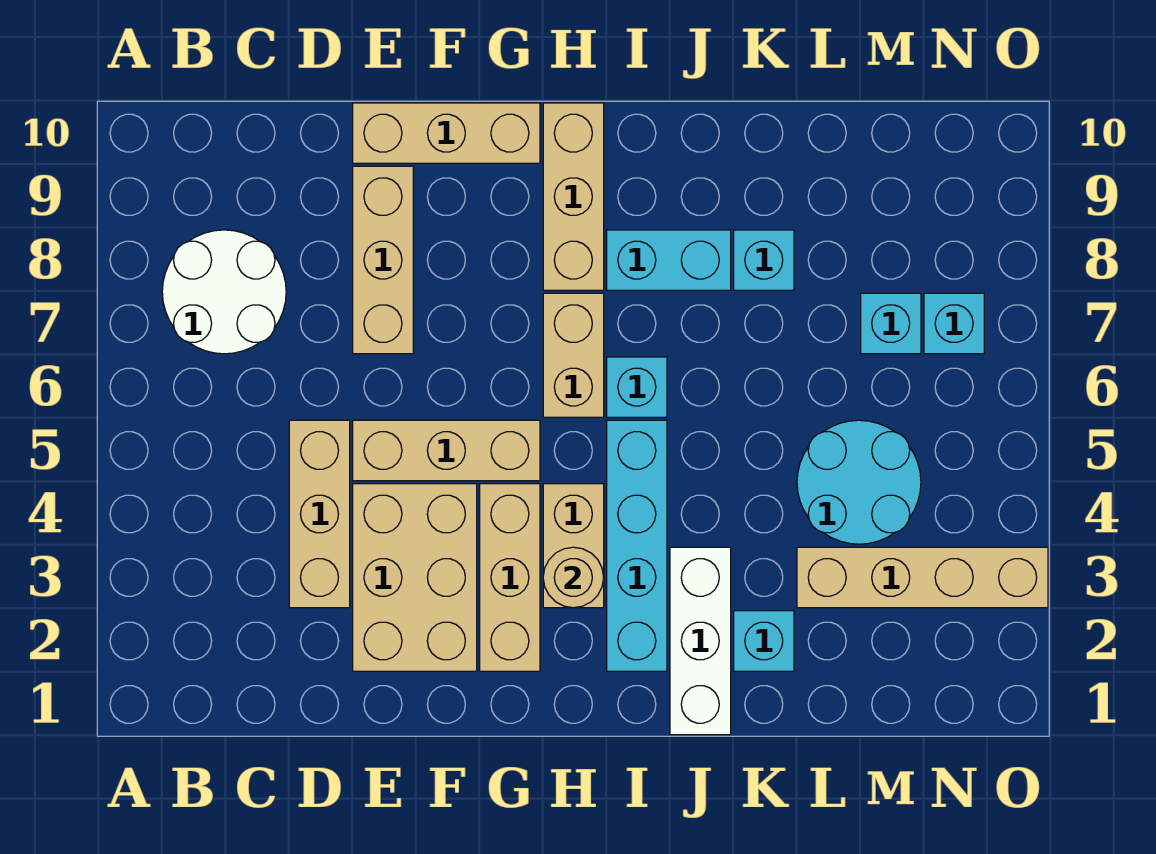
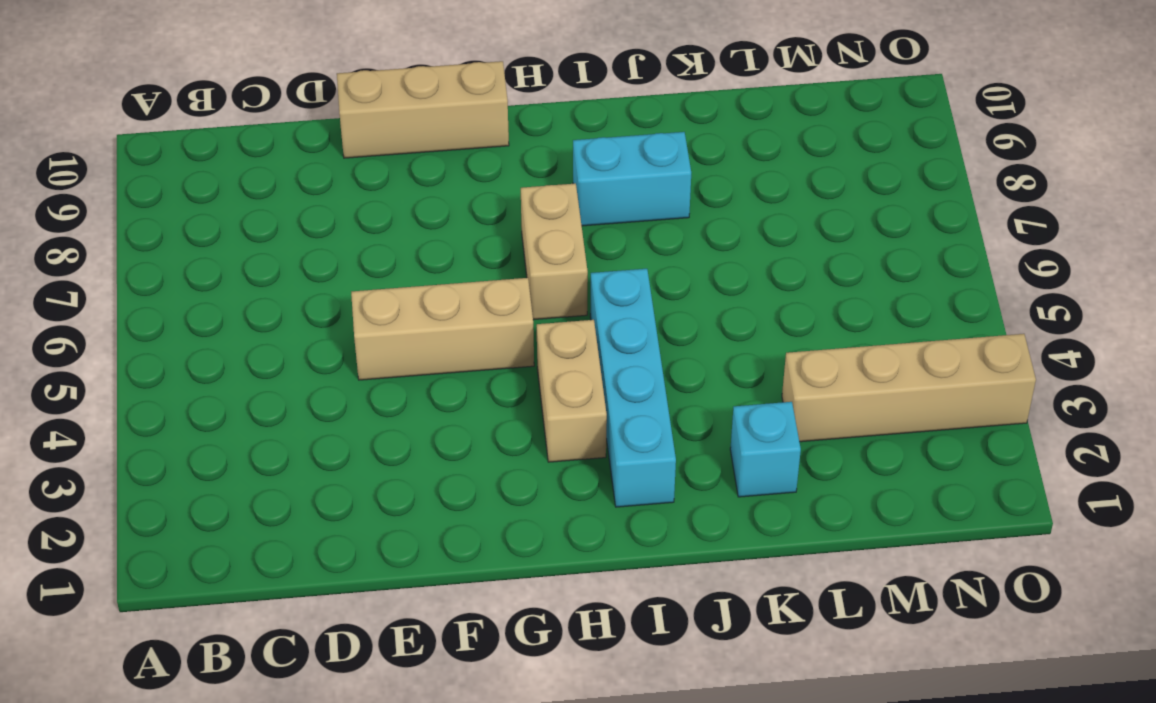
none -> white 2x2 round brick [162,230,286,354]
none -> tan 1x3 brick [289,420,350,608]
none -> tan 2x3 brick [353,484,477,671]

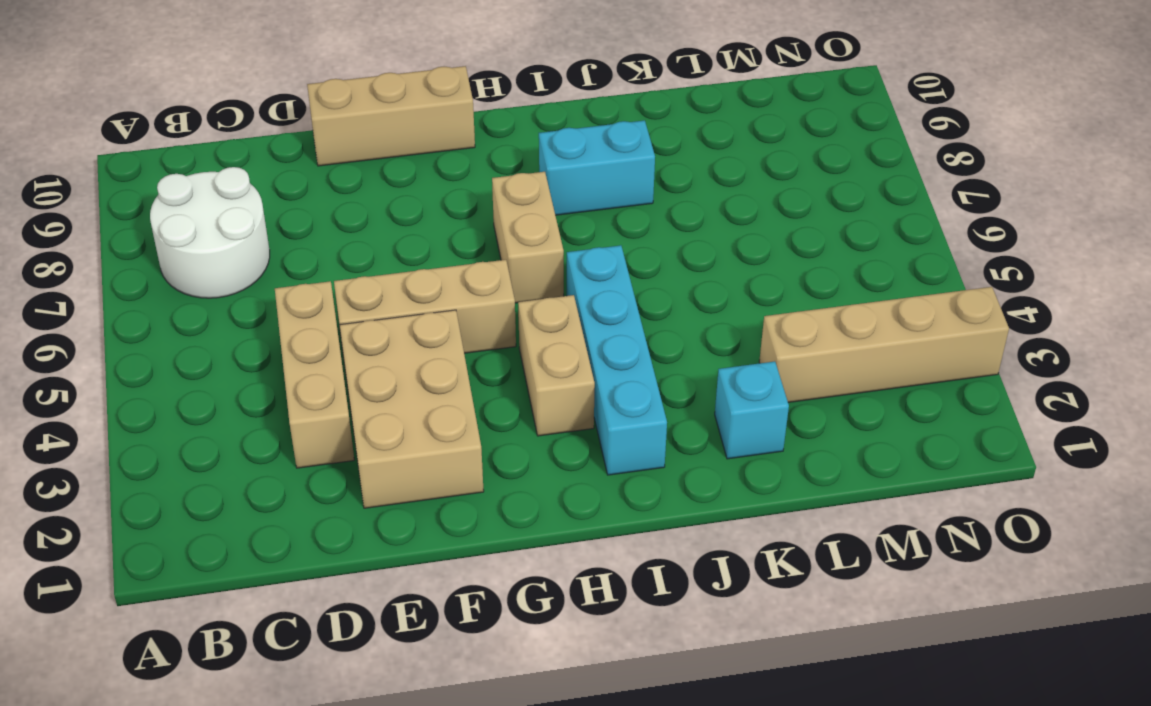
none -> tan 1x3 brick [353,166,413,354]
none -> tan 1x3 brick [480,484,540,671]
none -> tan 1x3 brick [543,103,604,290]

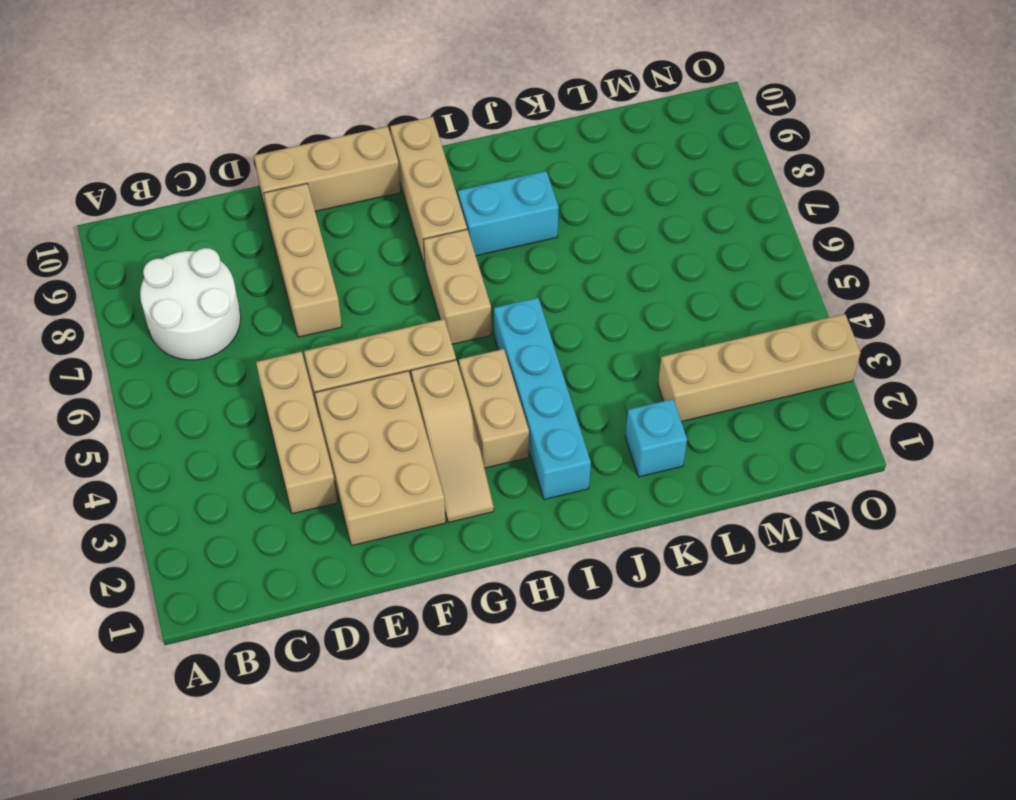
tan 1x3 slope [411,360,494,523] -> tan 1x3 brick [480,484,540,671]
none -> cyan 1x1 brick [607,357,667,417]
none -> white 1x3 brick [670,547,731,735]
none -> cyan 1x1 brick [734,230,794,290]

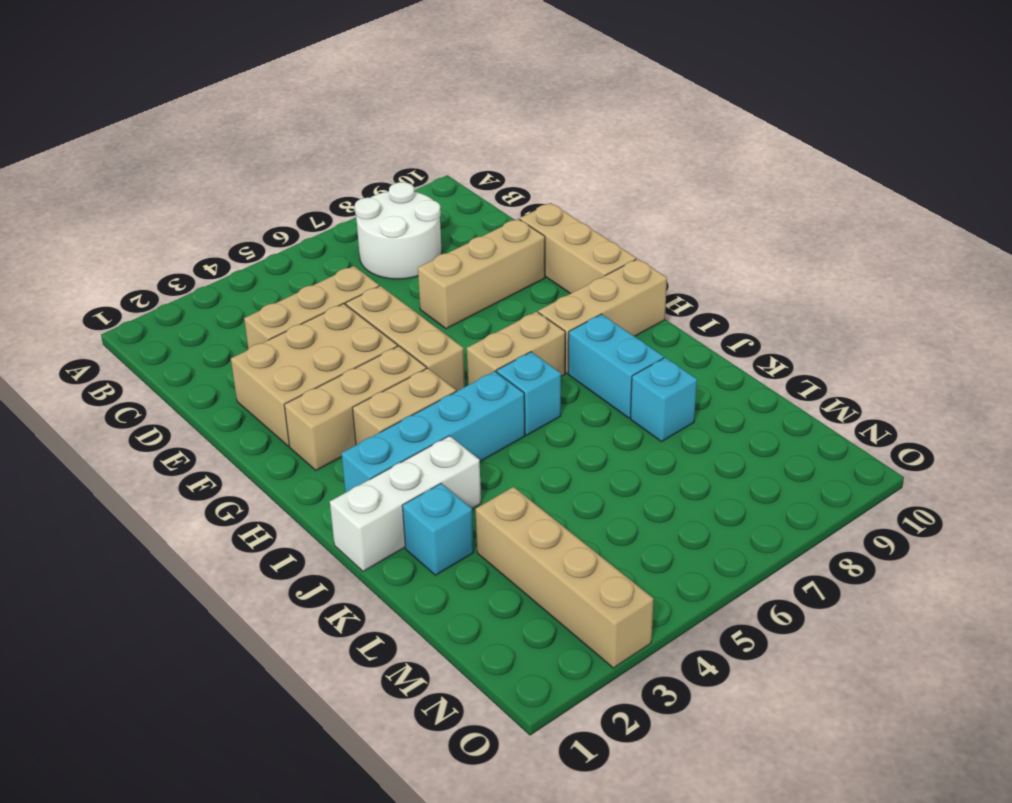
none -> cyan 2x2 round brick [797,420,921,544]
none -> cyan 1x1 brick [861,293,921,354]
none -> cyan 1x1 brick [924,293,984,354]

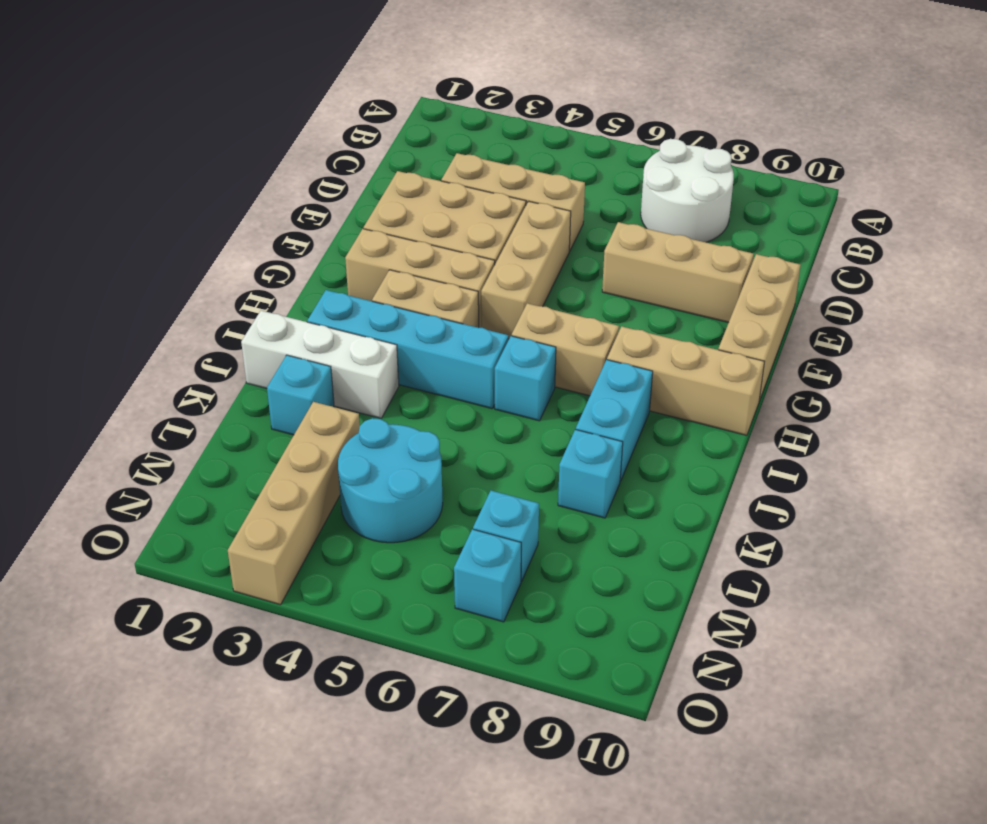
none -> tan 1x1 round brick [543,547,604,608]

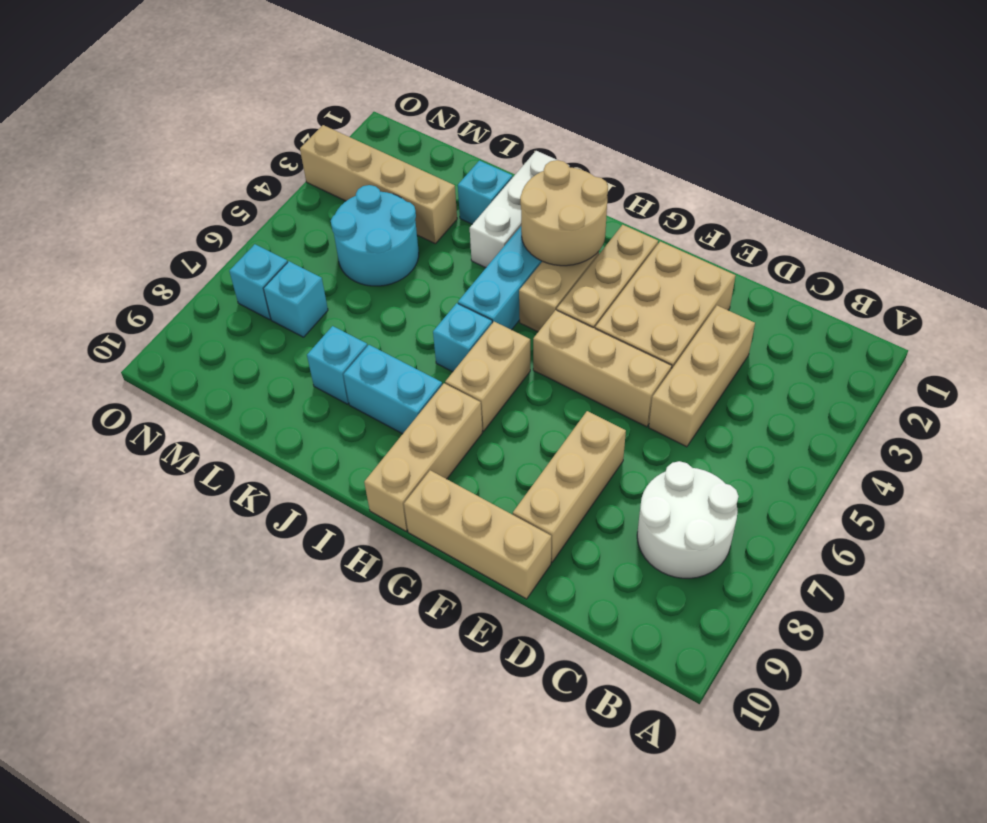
tan 2x2 round brick [520,160,608,266] -> tan 1x1 round brick [543,547,604,608]

